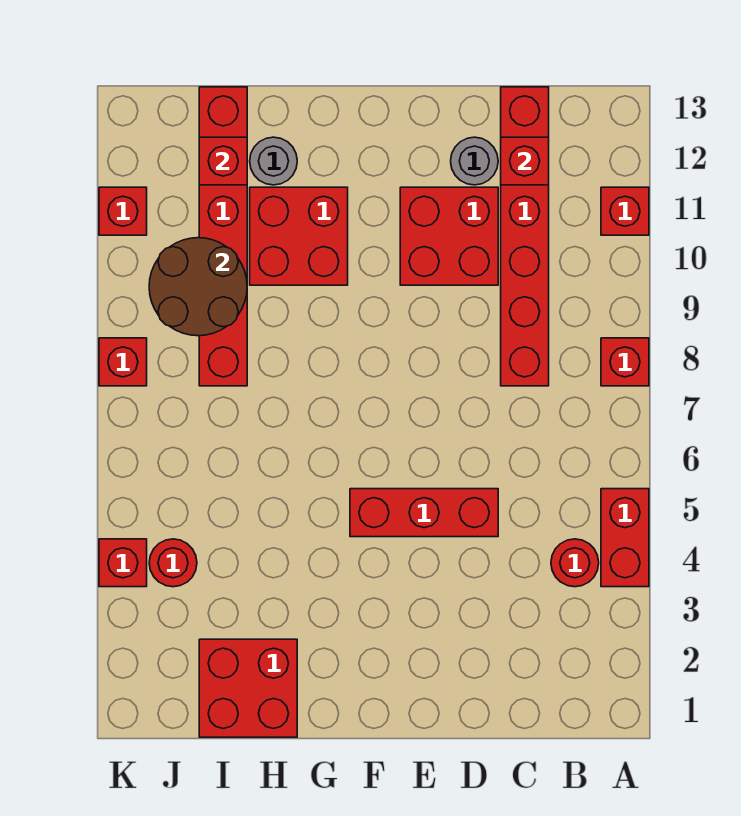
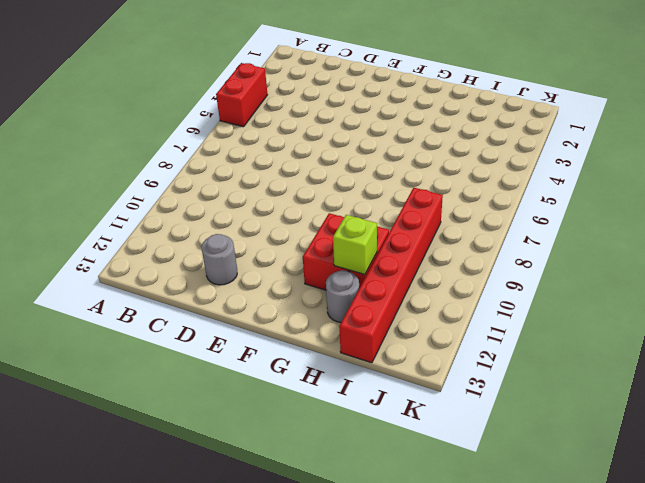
lime 1x1 brick [333,215,377,275] -> none
none -> red 1x1 brick [601,338,649,386]
none -> red 1x1 brick [601,187,649,235]
none -> red 1x1 round brick [551,539,599,587]

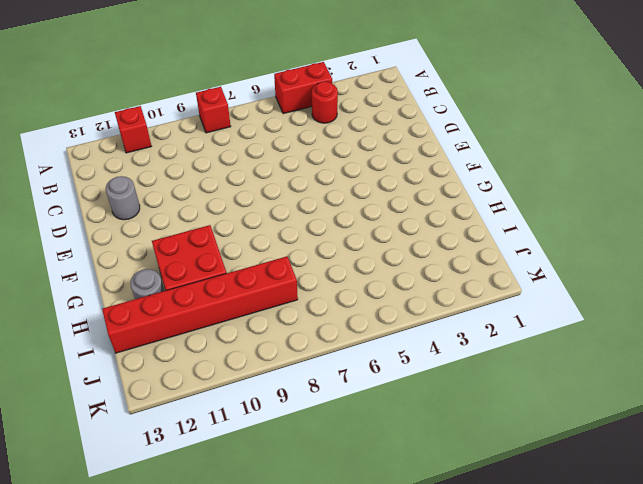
none -> red 1x6 brick [501,87,549,386]
none -> red 1x3 brick [350,489,498,537]
none -> red 2x2 brick [400,187,498,285]

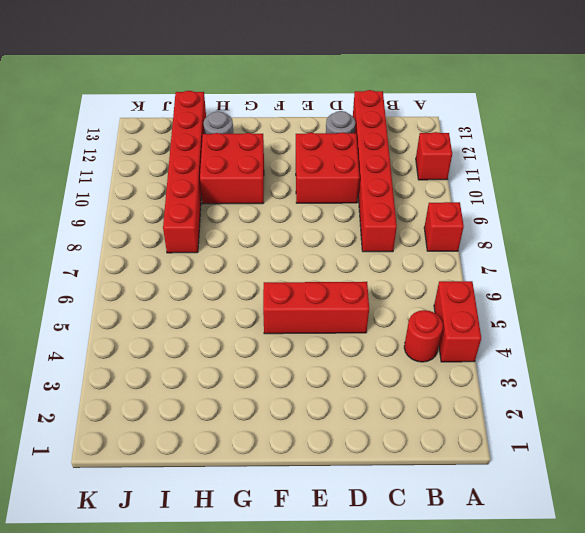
none -> red 2x2 brick [199,639,297,737]
none -> red 1x1 round brick [149,539,197,587]
none -> red 1x1 brick [99,539,147,587]

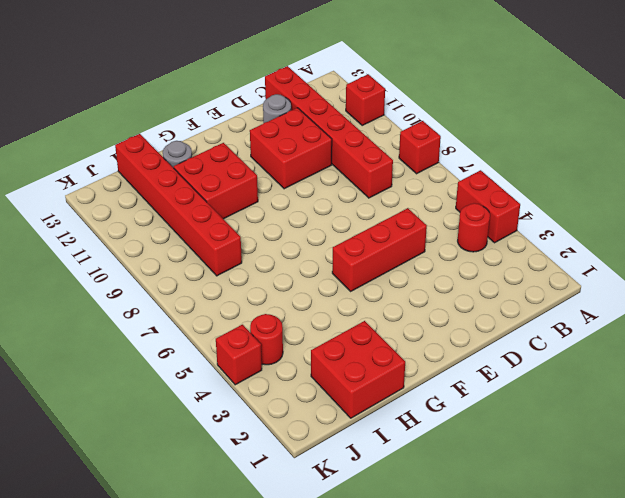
none -> red 1x1 brick [99,338,147,386]
none -> red 1x1 brick [99,187,147,235]
none -> red 1x1 brick [501,137,549,185]

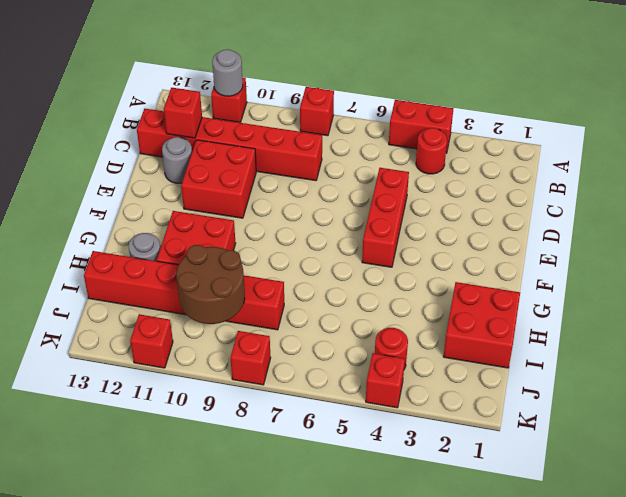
grey 1x1 round brick [212,49,243,96] -> none
none -> red 1x1 brick [199,137,247,185]

